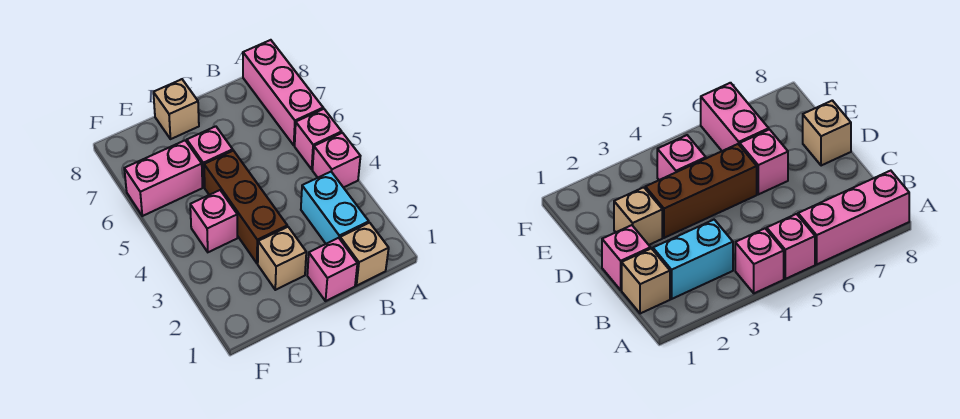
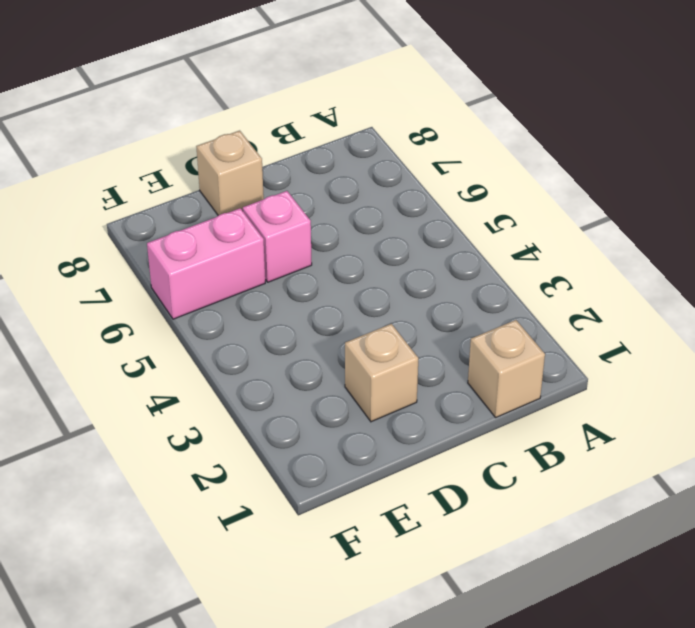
none -> pink 1x1 brick [313,133,360,188]
none -> pink 1x1 brick [295,109,342,169]
none -> pink 1x3 brick [243,40,323,145]

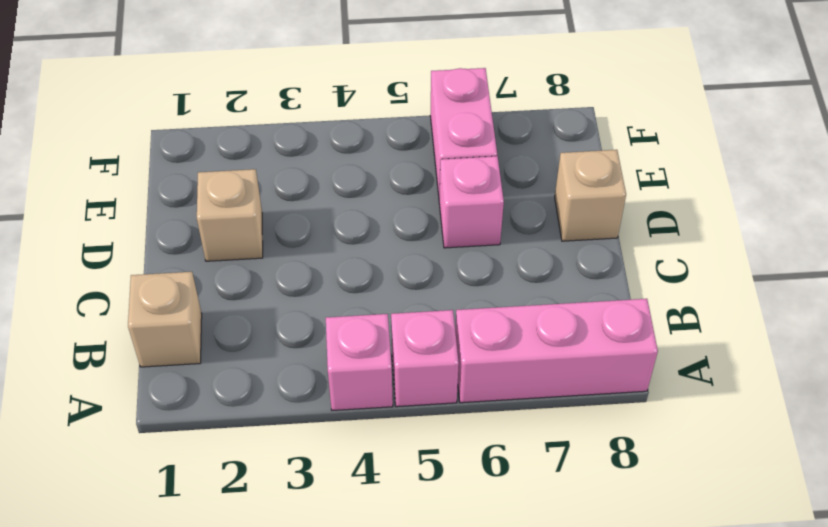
none -> cyan 1x2 brick [301,172,369,244]
none -> pink 1x1 brick [307,238,357,301]
none -> brown 1x3 brick [204,151,287,263]

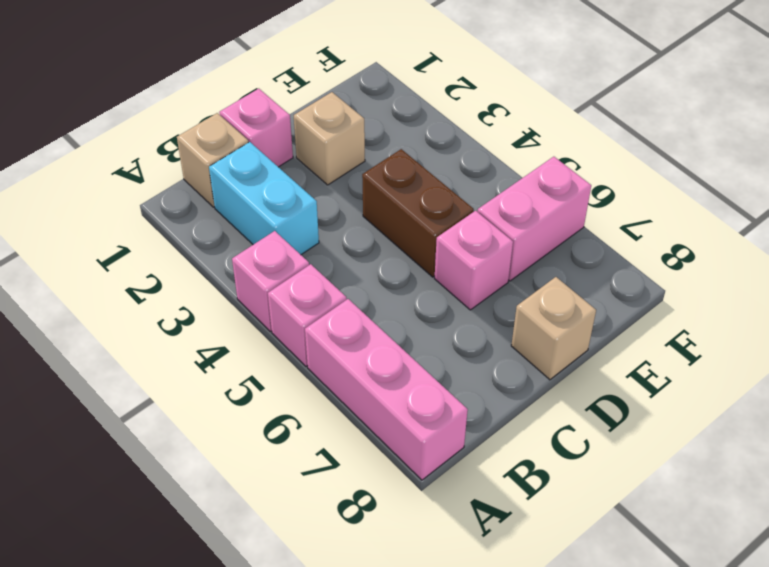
brown 1x2 brick [362,149,474,277] -> brown 1x3 brick [204,151,287,263]
none -> pink 1x1 brick [190,190,237,252]

